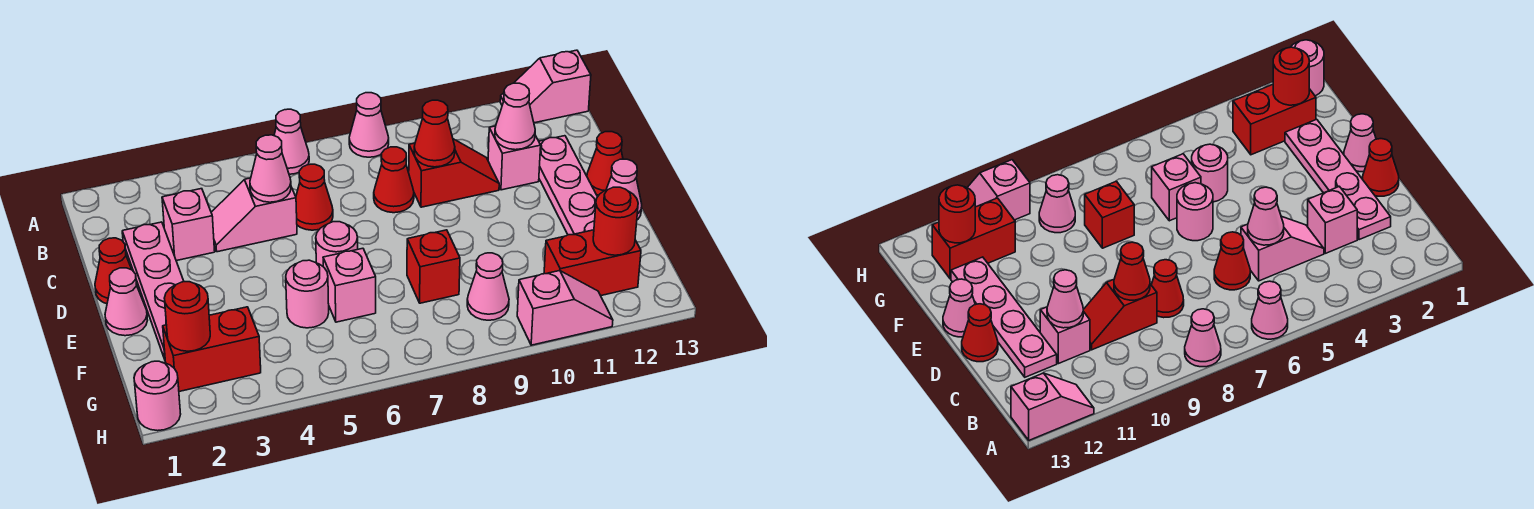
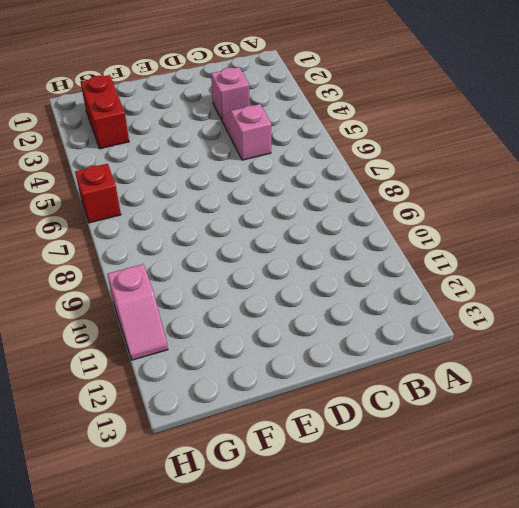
red 1x1 brick [75,164,121,223] -> red 1x1 brick moved to [407,230,460,303]
none -> pink 1x1 cone [274,109,309,174]
none -> pink 1x1 cone [349,93,389,157]
none -> pink 1x2 slope [500,50,591,123]

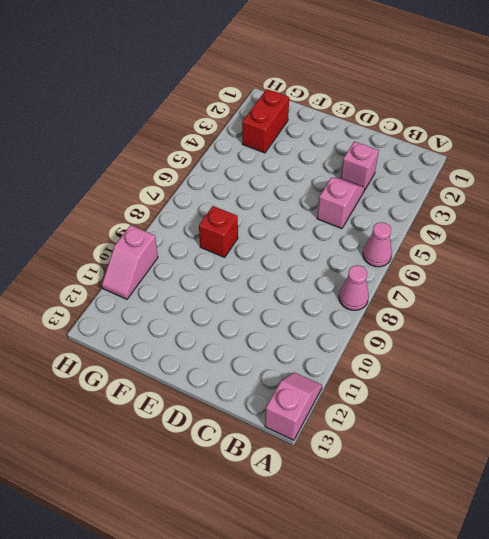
none -> pink 1x4 plate [122,222,184,359]
none -> red 1x1 cone [296,164,333,230]
none -> red 1x1 cone [374,147,414,213]

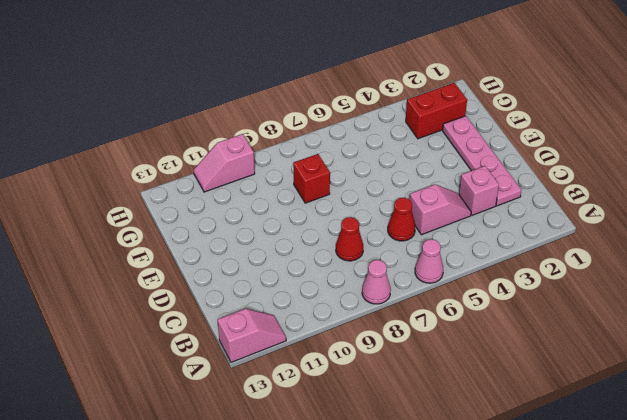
none -> red 1x2 slope [409,139,499,207]
none -> pink 1x1 brick [488,126,541,190]
none -> pink 1x4 plate [539,136,597,235]

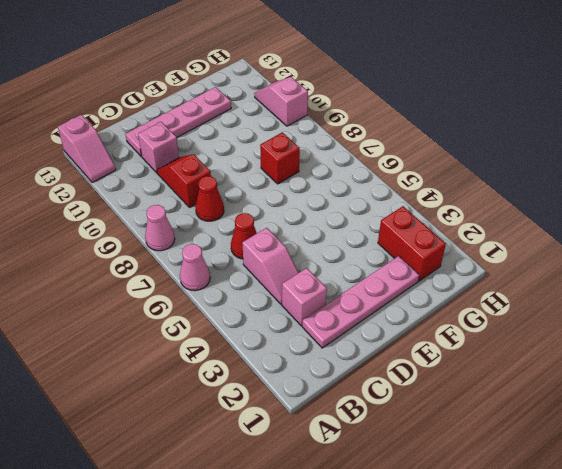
none -> red 1x1 cone [95,238,132,304]
none -> red 1x1 cone [587,132,623,195]
none -> pink 1x1 cone [105,268,148,336]

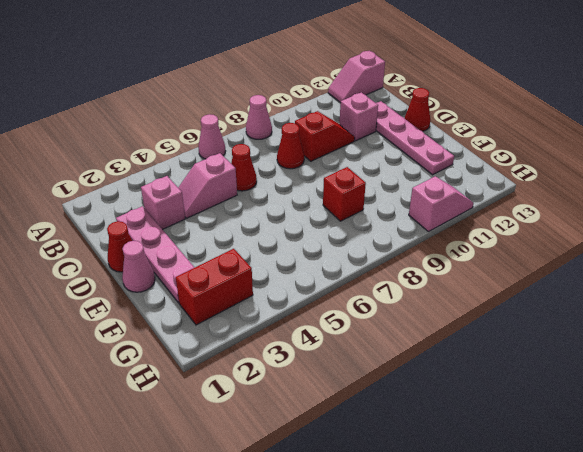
none -> pink 1x1 round brick [316,222,358,266]
none -> pink 1x1 cone [606,159,642,220]
none -> pink 1x1 round brick [286,260,329,328]

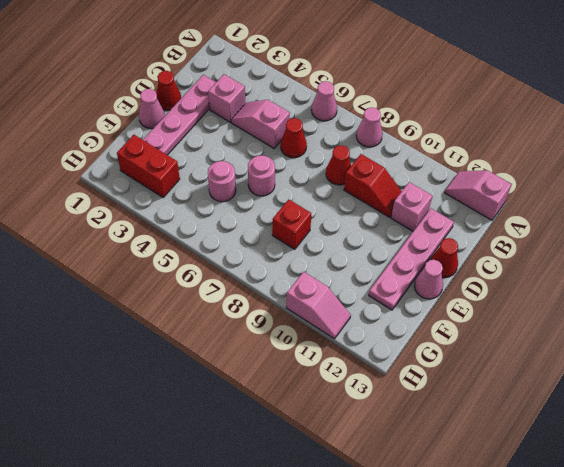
none -> pink 1x1 brick [323,248,376,322]
none -> pink 1x1 cone [467,253,509,320]
none -> red 1x2 brick [544,230,641,296]

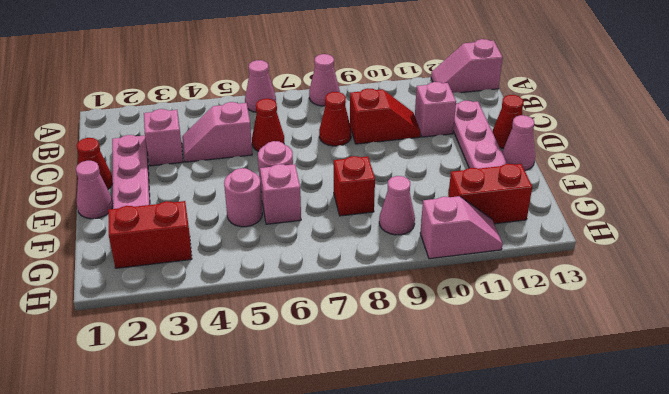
none -> pink 1x1 round brick [134,361,181,431]
none -> pink 1x1 cone [250,135,291,202]
none -> red 1x1 cone [414,100,455,167]

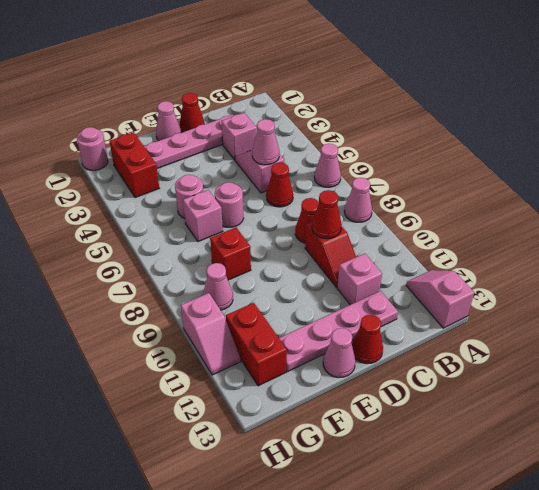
none -> pink 1x1 cone [495,83,535,150]
none -> red 1x1 round brick [164,282,210,351]
none -> red 1x1 round brick [593,187,638,255]

